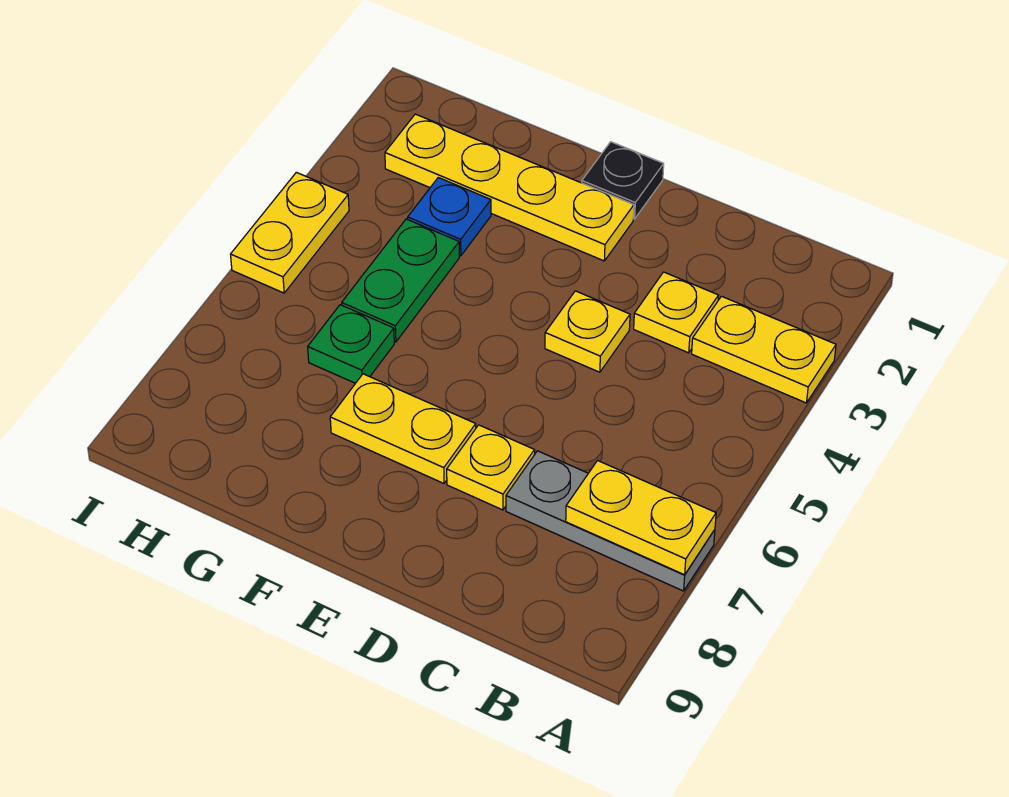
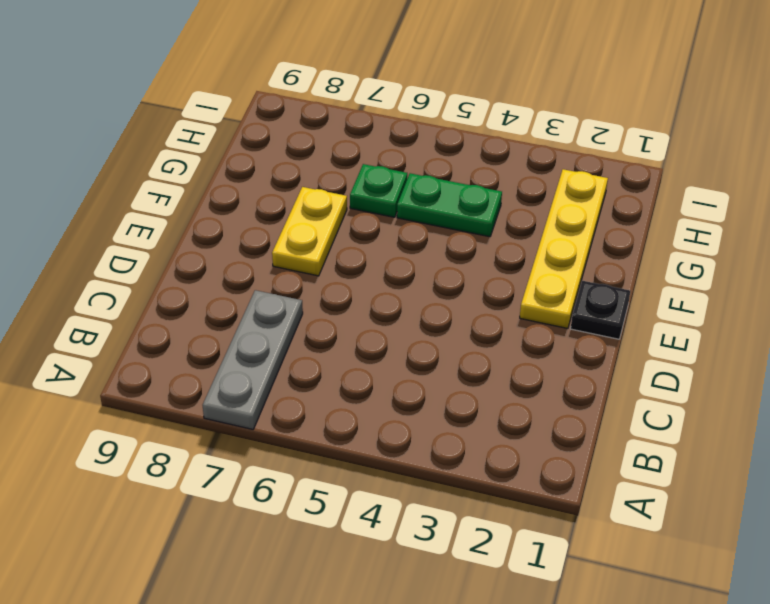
none -> yellow 1x2 plate [692,296,836,403]
none -> yellow 1x1 plate [634,272,718,353]
none -> yellow 1x1 plate [545,291,630,372]

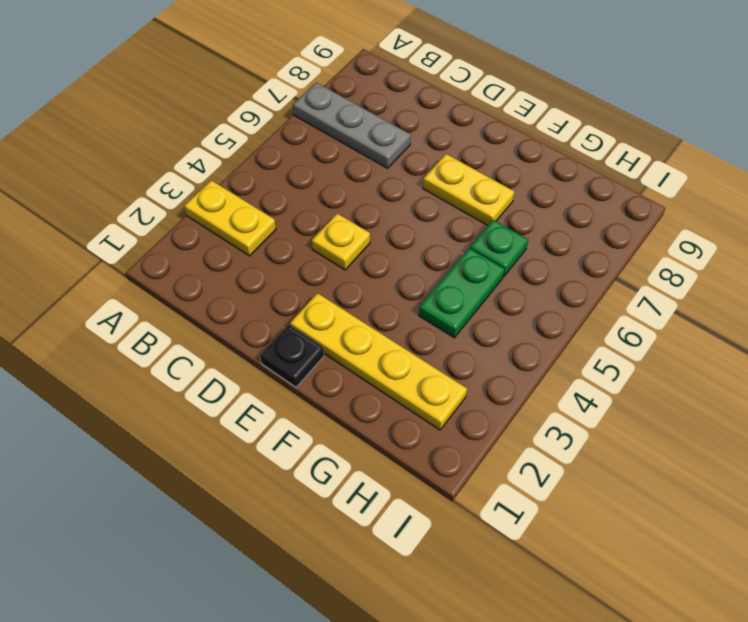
none -> yellow 1x1 plate [634,272,718,353]
none -> yellow 1x1 plate [447,425,535,510]
none -> blue 1x1 plate [408,178,491,256]

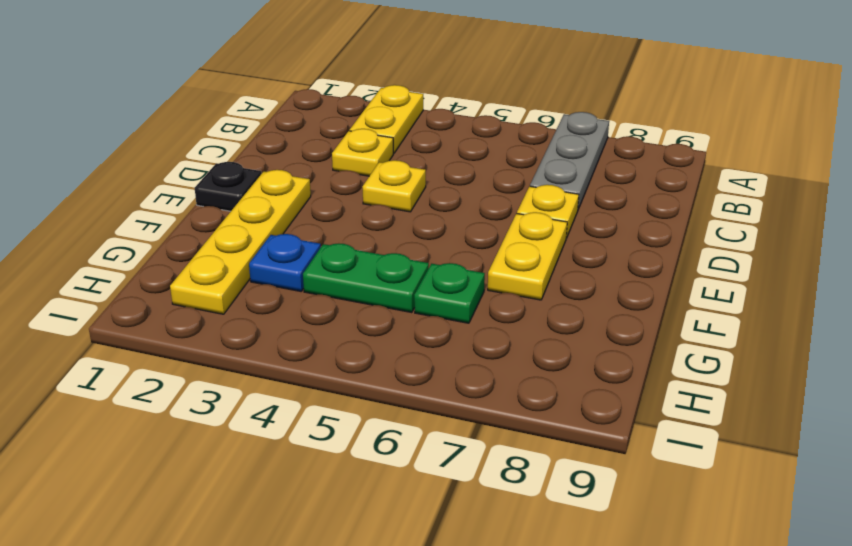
none -> yellow 1x2 plate [231,172,349,293]
none -> yellow 1x2 plate [566,461,716,575]

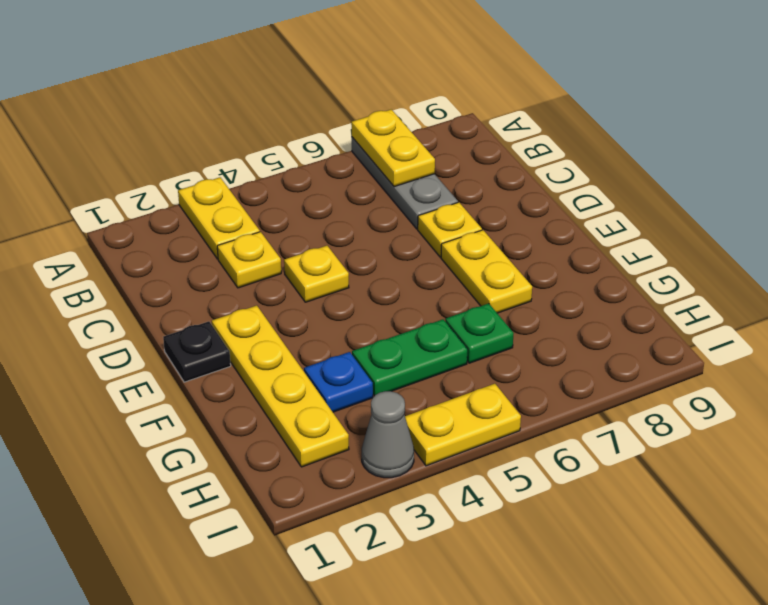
grey 1x1 cone [362,391,414,478] -> none

